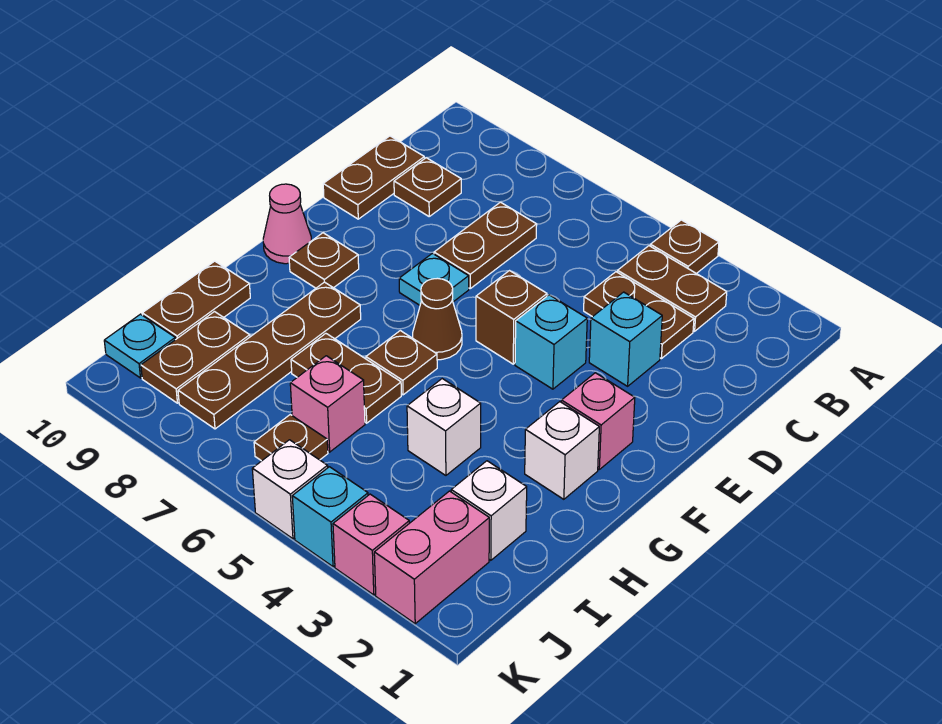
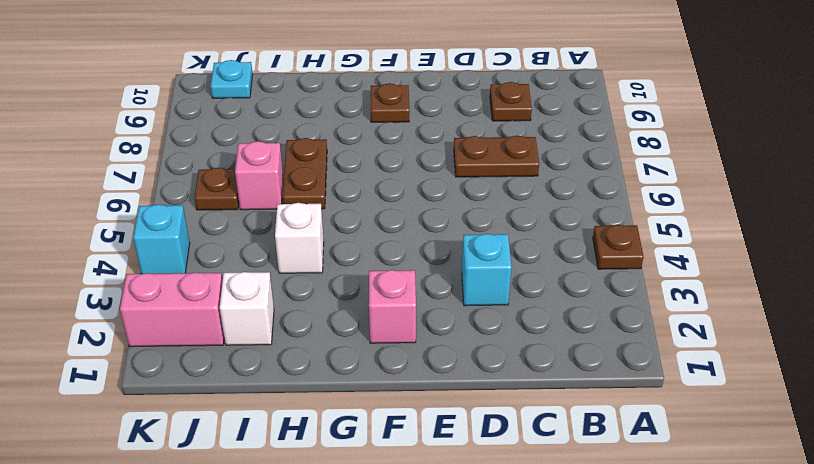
none -> brown 1x2 plate [618,246,727,331]
none -> brown 1x2 plate [584,272,694,359]
none -> brown 1x2 plate [323,136,424,219]

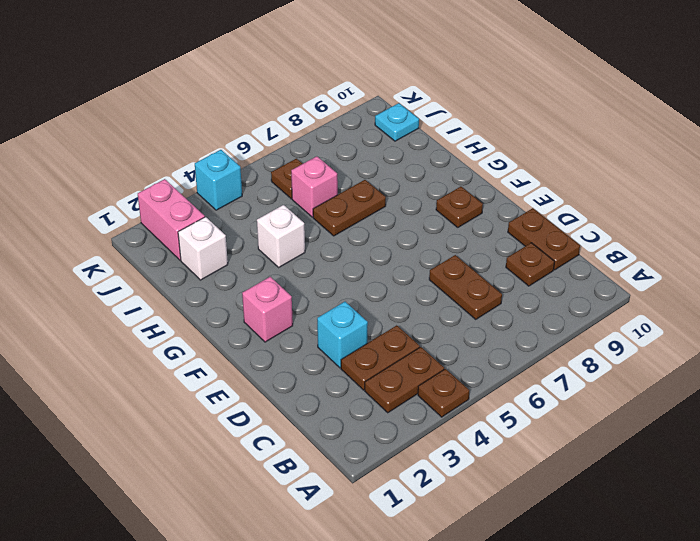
none -> cyan 1x1 brick [515,295,587,389]
none -> brown 1x1 brick [476,271,547,364]
none -> cyan 1x1 plate [399,253,469,305]

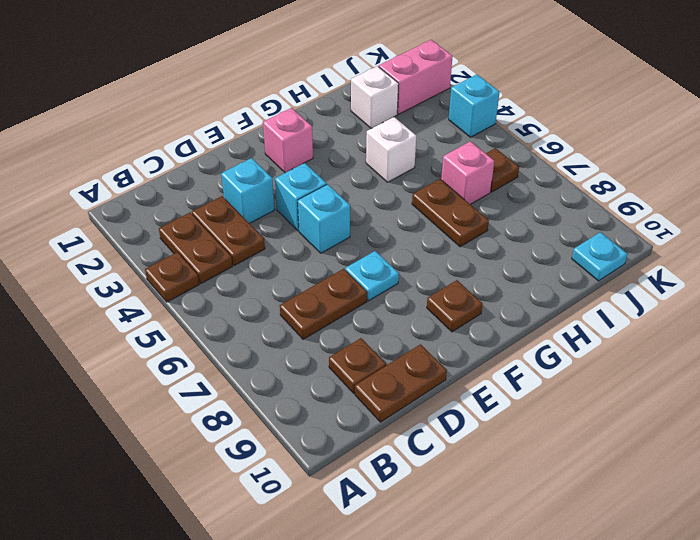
cyan 1x1 brick [298,184,350,253] -> brown 1x1 brick [476,271,547,364]
none -> brown 1x1 cone [413,278,462,360]
none -> pink 1x1 cone [263,184,311,264]
none -> white 1x1 brick [525,402,599,499]

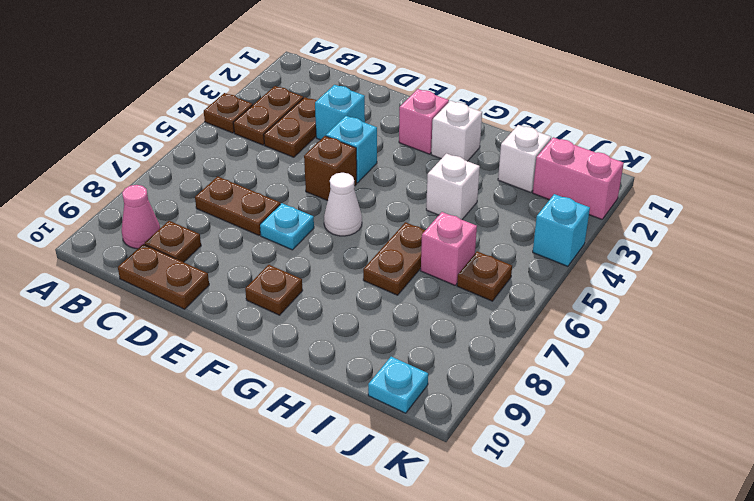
pink 1x1 cone [122,185,160,249] -> pink 1x1 cone moved to [263,184,311,264]
white 1x1 cone [324,173,362,236] -> brown 1x1 cone [413,278,462,360]
none -> brown 1x1 plate [366,331,437,395]
none -> brown 1x4 plate [178,282,361,429]
none -> brown 1x2 plate [142,261,250,340]

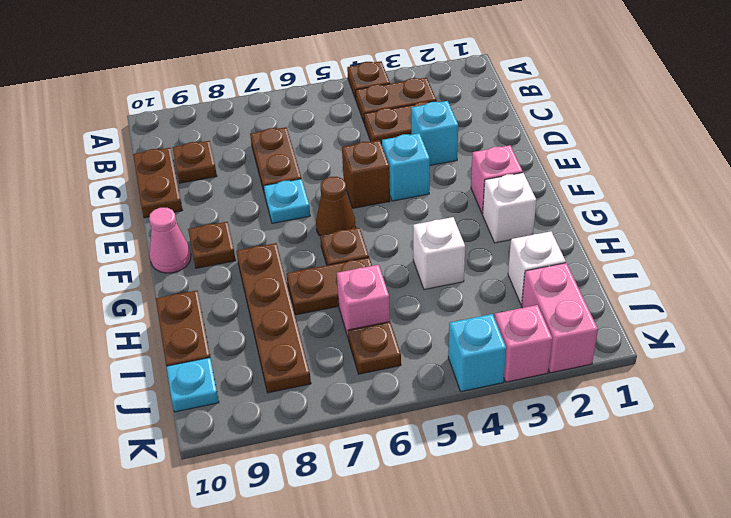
none -> brown 1x2 plate [141,312,250,403]
none -> white 1x1 brick [252,440,328,539]

